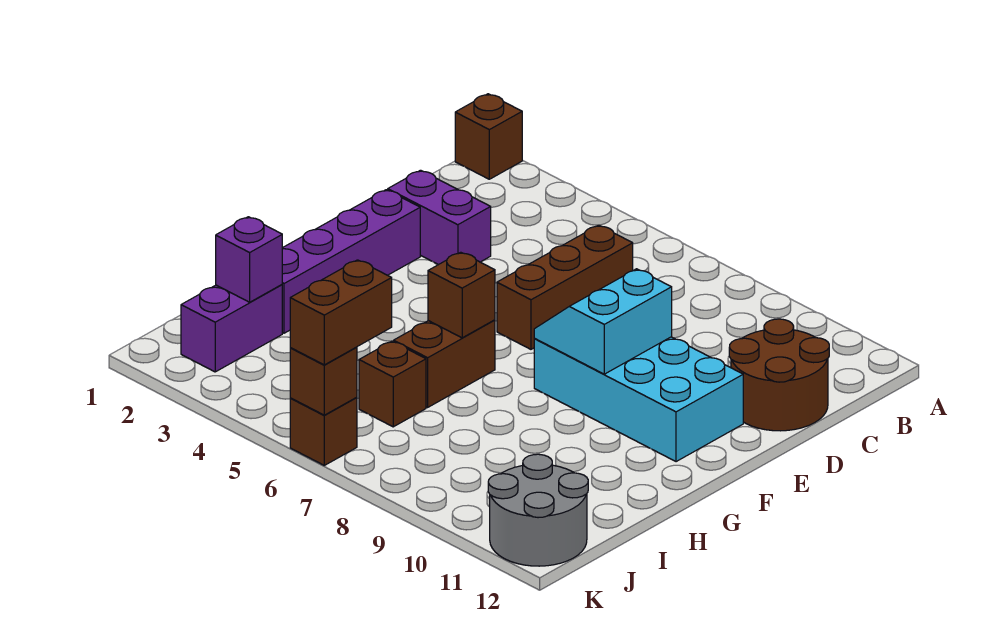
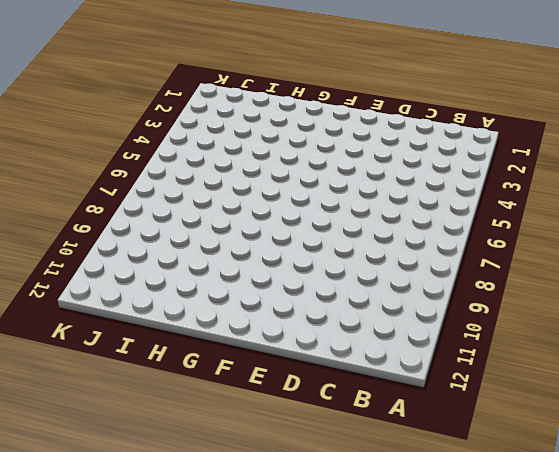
none -> brown 1x1 brick [455,94,522,179]
none -> brown 1x3 brick [497,225,633,349]
none -> brown 2x2 round brick [729,319,829,431]

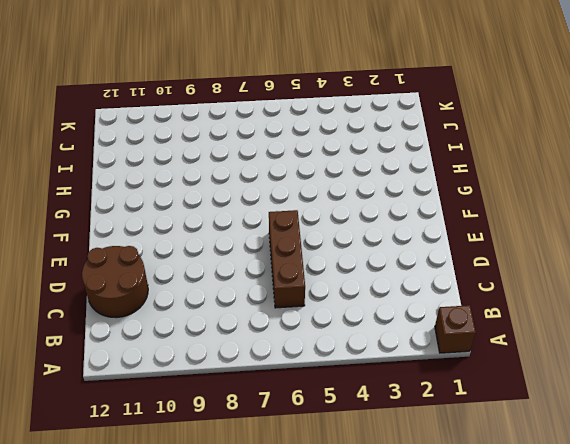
none -> purple 1x2 brick [388,170,491,265]
none -> purple 1x4 brick [282,190,420,333]
none -> cyan 2x4 brick [534,337,743,462]

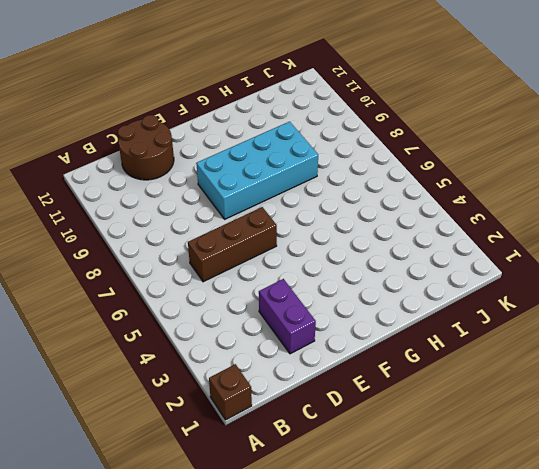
cyan 2x4 brick [196,122,318,219] -> cyan 2x4 brick turned to [534,337,743,462]
none -> purple 1x4 brick [282,190,420,333]
none -> brown 1x2 brick [394,320,495,407]
none -> purple 1x2 brick [181,285,282,372]

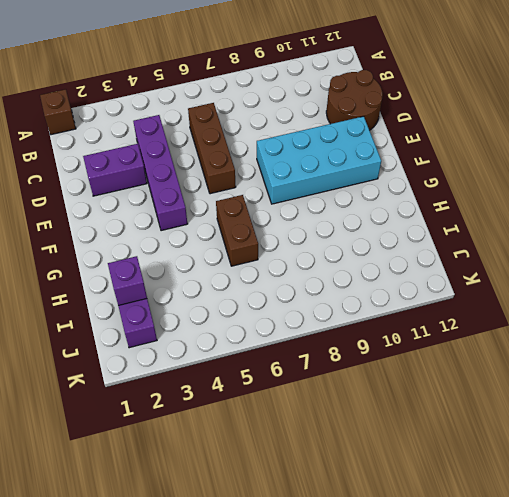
purple 1x4 brick [133,115,187,231] -> purple 1x4 brick moved to [282,190,420,333]
none -> brown 1x1 brick [359,341,426,427]
none -> grey 2x2 round brick [488,454,588,566]
none -> brown 1x1 brick [290,397,357,465]

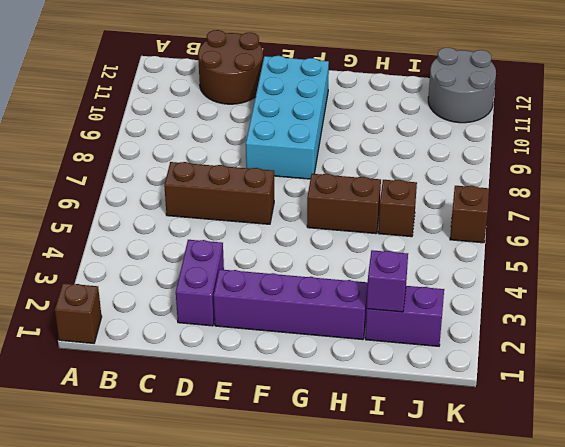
none -> cyan 2x2 slope [534,269,672,374]
none -> brown 1x1 brick [428,252,495,338]
none -> brown 1x1 brick [290,347,357,415]

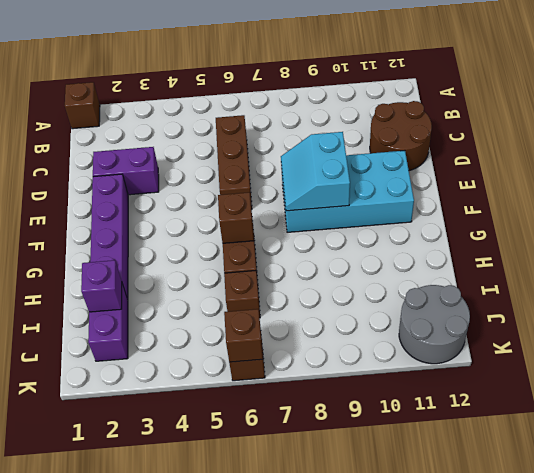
none -> brown 1x2 brick [290,260,392,365]

